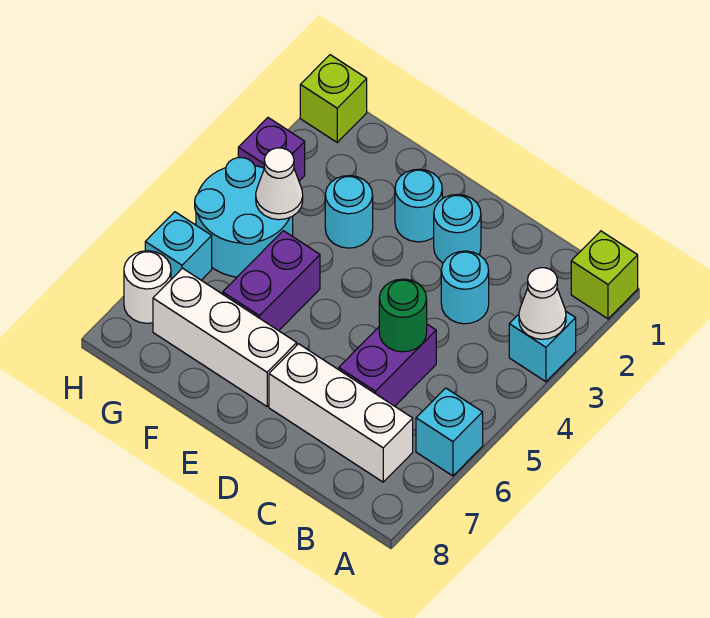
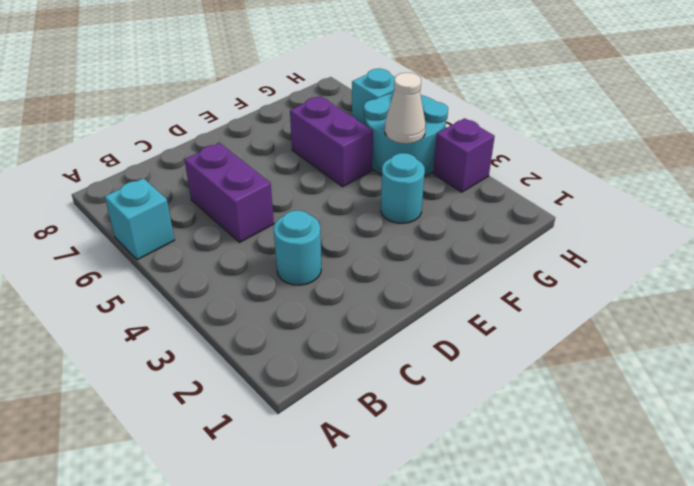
none -> lime 1x1 brick [571,231,638,319]
none -> cyan 1x1 brick [509,311,576,382]
none -> white 1x3 brick [269,344,413,482]

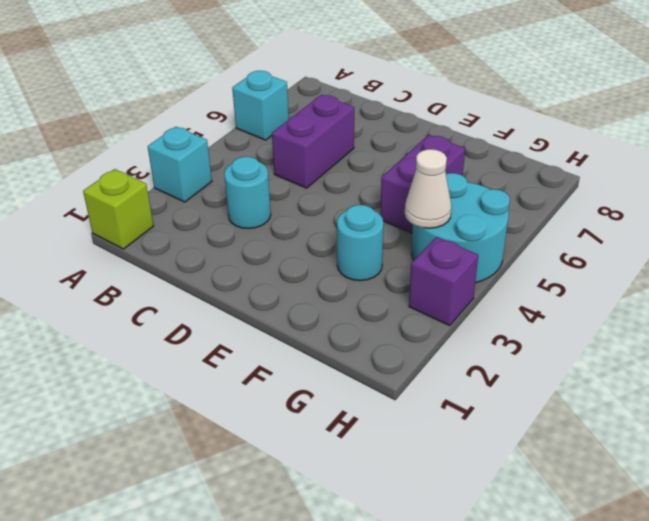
none -> white 1x3 brick [269,344,413,482]
none -> cyan 1x1 round brick [434,194,481,263]
none -> cyan 1x1 round brick [395,169,442,242]

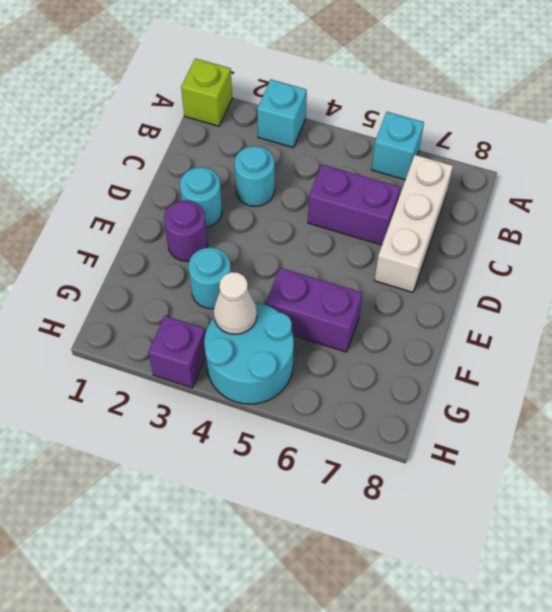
purple 1x1 round brick [164,200,208,261] -> cyan 1x1 round brick [395,169,442,242]
none -> white 1x3 brick [153,268,297,406]
none -> lime 1x1 brick [300,55,367,142]
none -> cyan 1x1 brick [145,212,212,280]

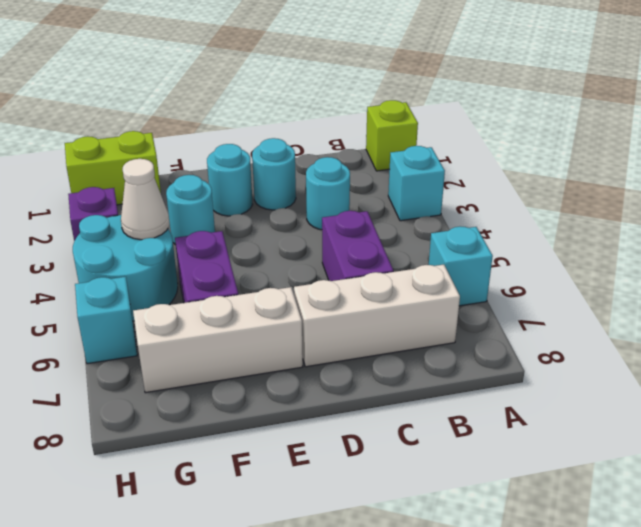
lime 1x2 brick [65,131,161,205] -> lime 1x1 brick [300,55,367,142]
none -> white 1x1 round brick [124,251,171,323]
none -> white 1x1 cone [519,268,566,339]
none -> green 1x1 round brick [379,279,427,352]

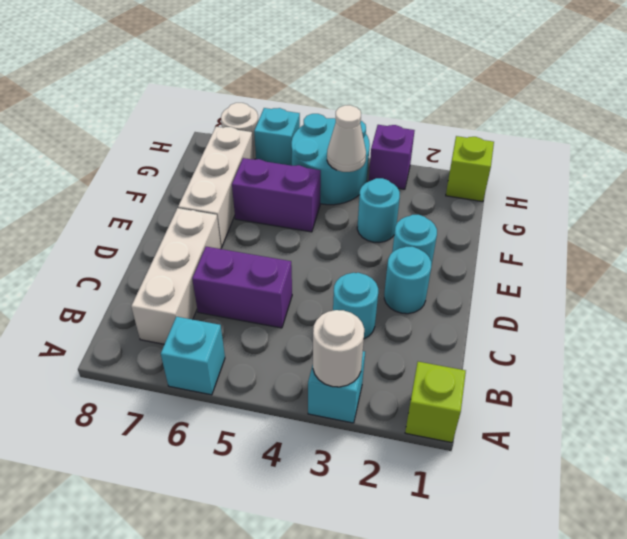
white 1x1 round brick [313,310,364,387] -> white 1x1 cone [519,268,566,339]
none -> green 1x1 round brick [379,279,427,352]

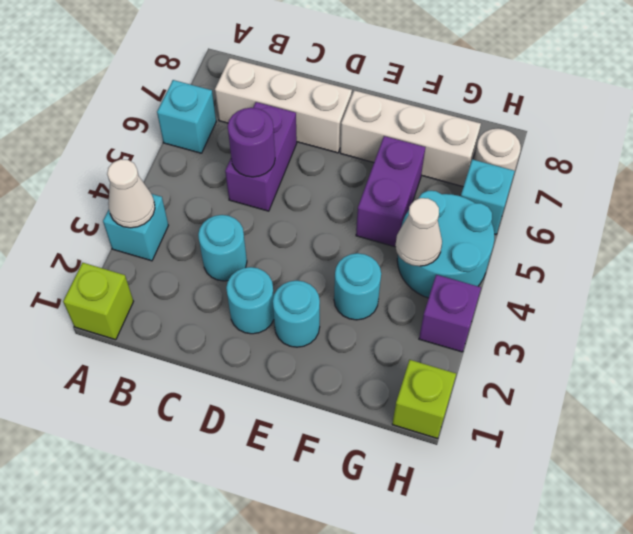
purple 1x1 round brick [228,108,275,177] -> green 1x1 round brick [379,279,427,352]

